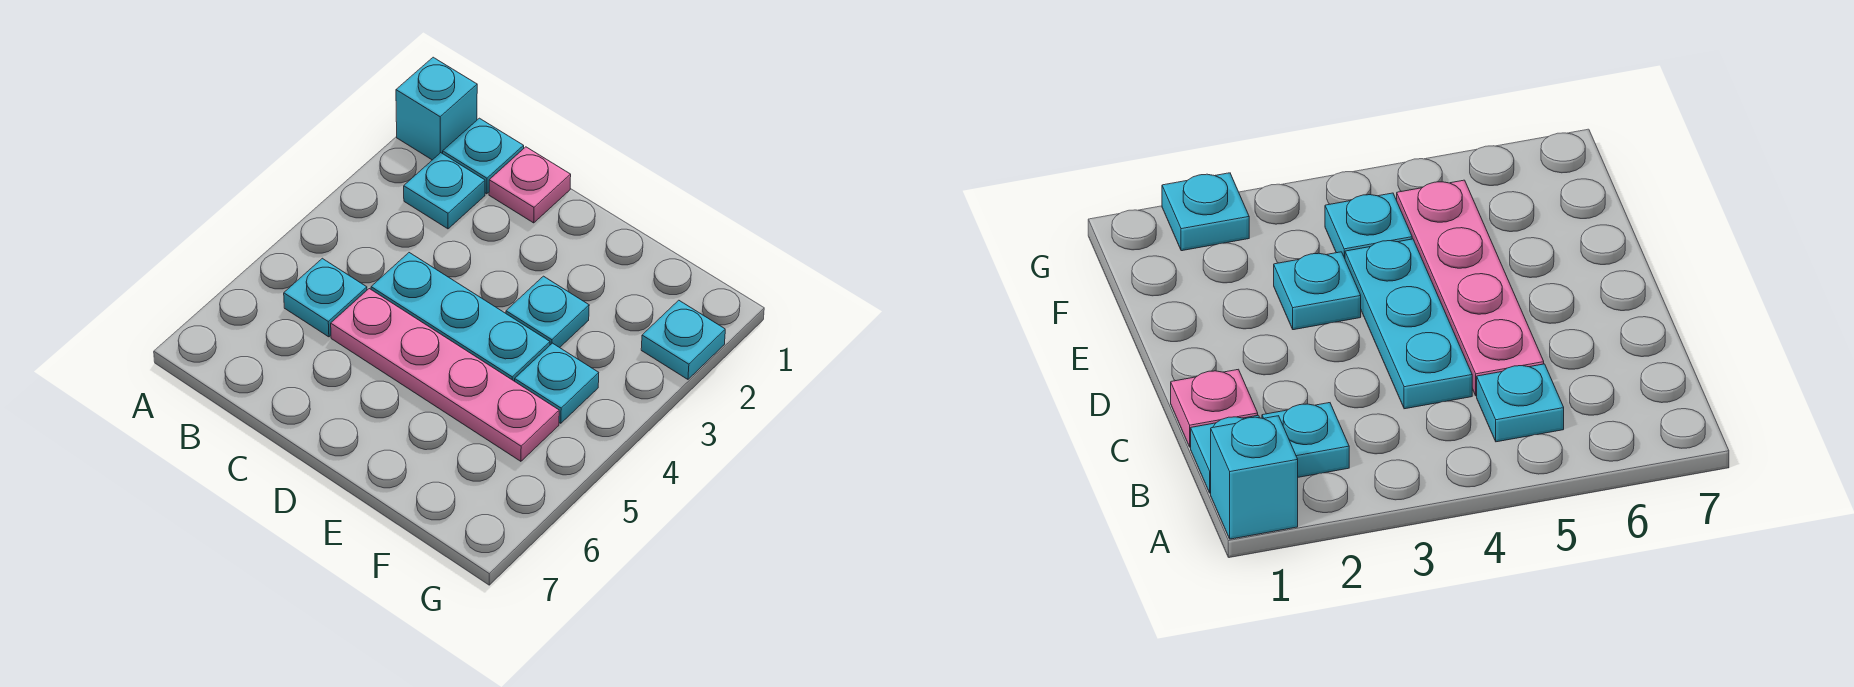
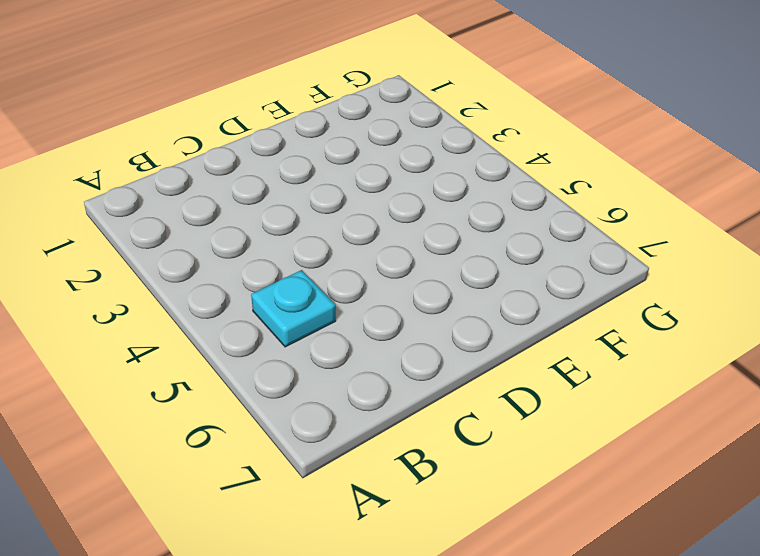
none -> cyan 1x1 brick [396,57,477,160]
none -> cyan 1x1 plate [443,118,524,194]

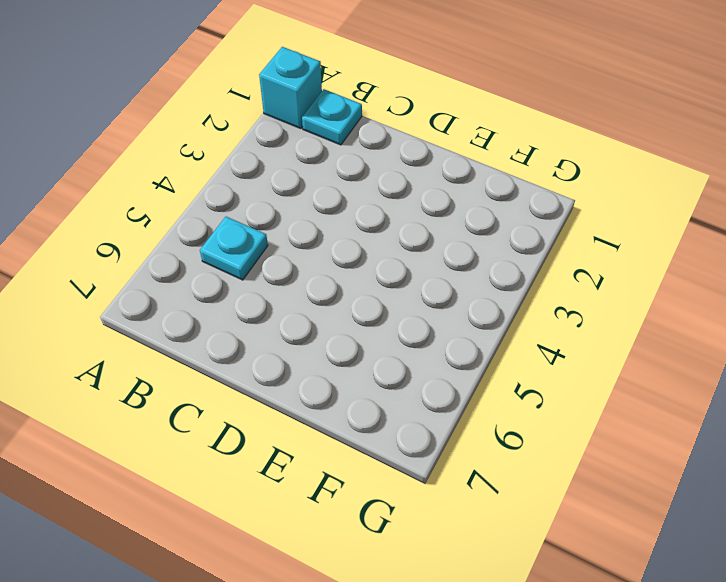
none -> cyan 1x1 plate [404,153,485,229]
none -> pink 1x1 plate [489,147,571,223]

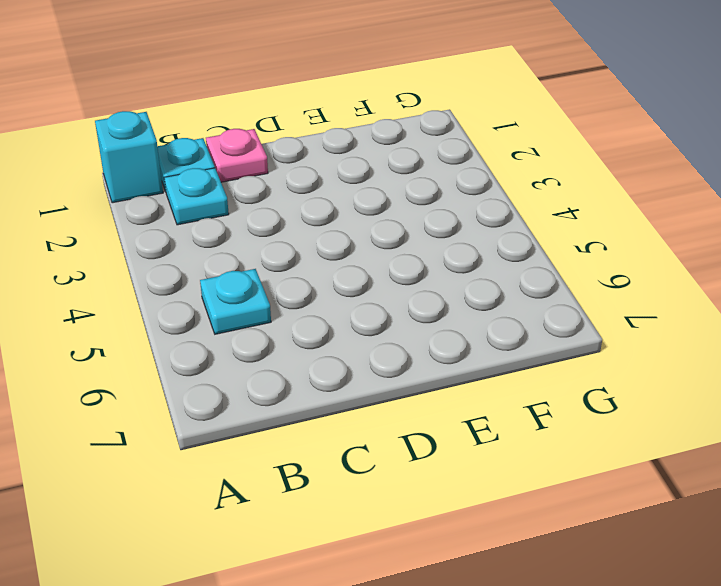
none -> cyan 1x3 plate [371,253,550,381]
none -> pink 1x4 plate [331,289,559,461]

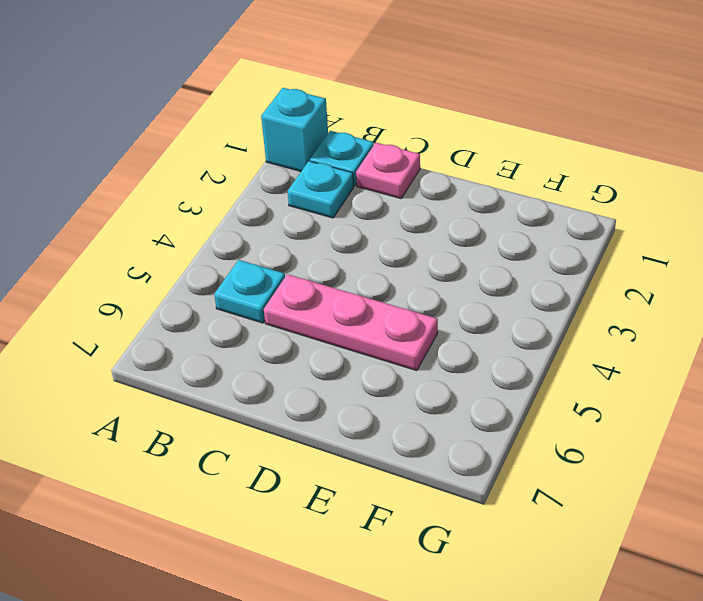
pink 1x3 plate [264,274,438,371] -> pink 1x4 plate [331,289,559,461]
none -> cyan 1x3 plate [371,253,550,381]
none -> cyan 1x1 plate [506,276,589,348]

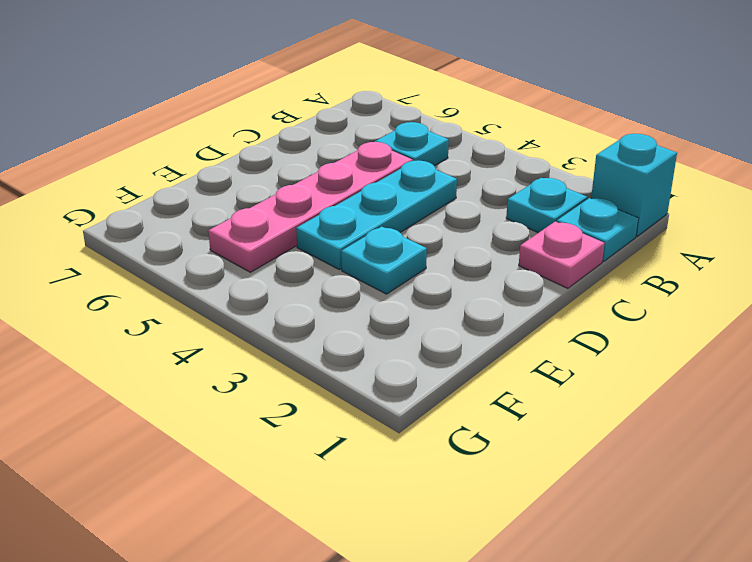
none -> cyan 1x1 plate [515,343,599,423]
none -> cyan 1x1 plate [641,300,725,379]

